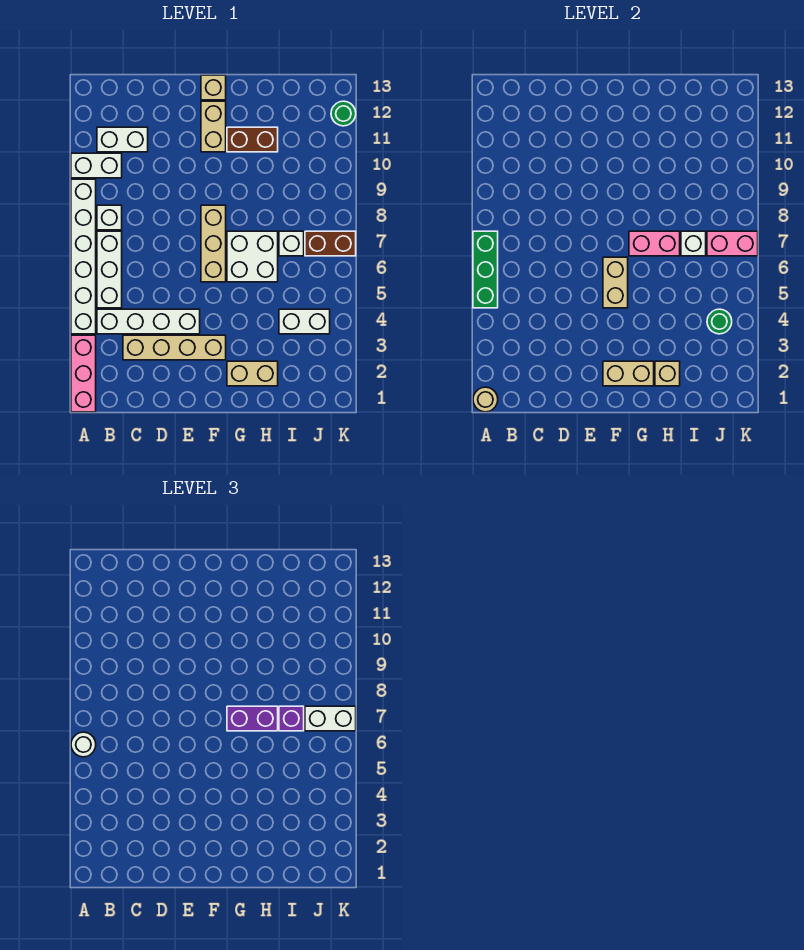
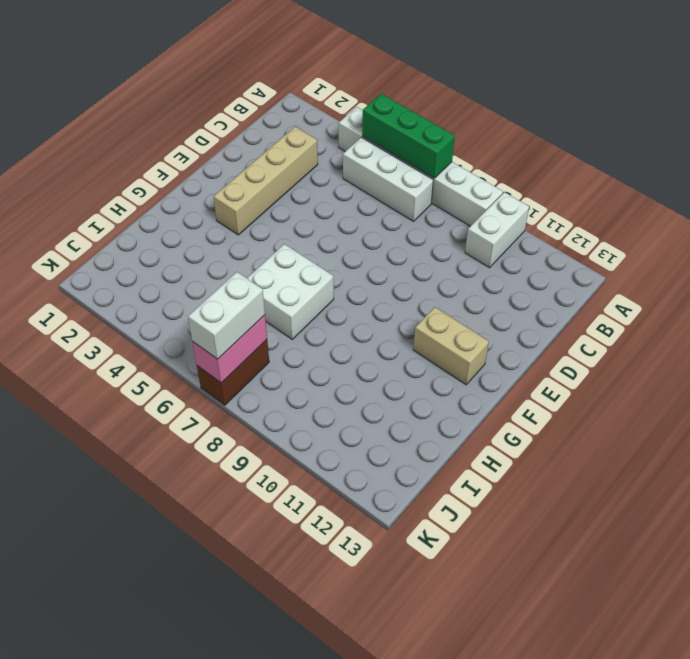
none -> pink 1x3 brick [71,335,96,412]
none -> white 1x4 brick [97,309,200,334]
none -> white 1x1 brick [97,205,122,230]
none -> white 1x2 brick [97,127,148,152]

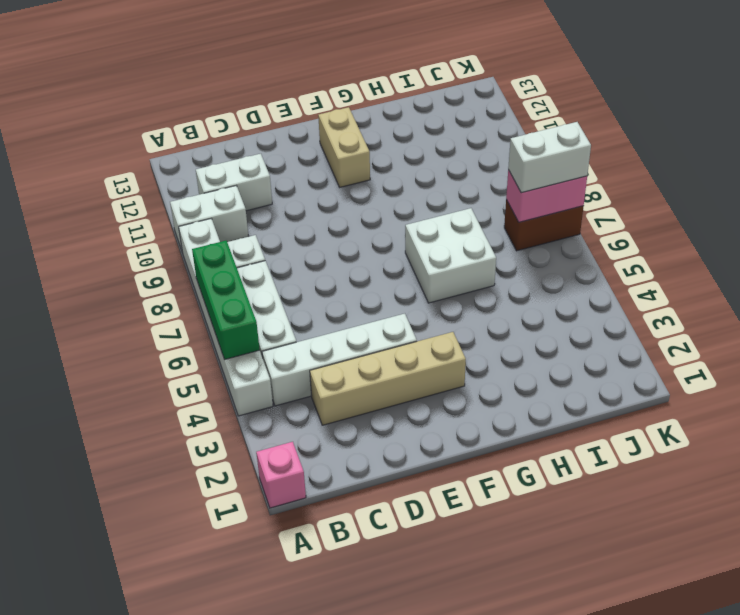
pink 1x1 brick [256,442,306,508] -> pink 1x3 brick [71,335,96,412]
none -> tan 1x3 brick [201,205,226,282]
none -> tan 1x1 brick [201,75,226,100]
none -> tan 1x2 brick [227,361,278,386]
none -> brown 1x2 brick [227,127,278,152]

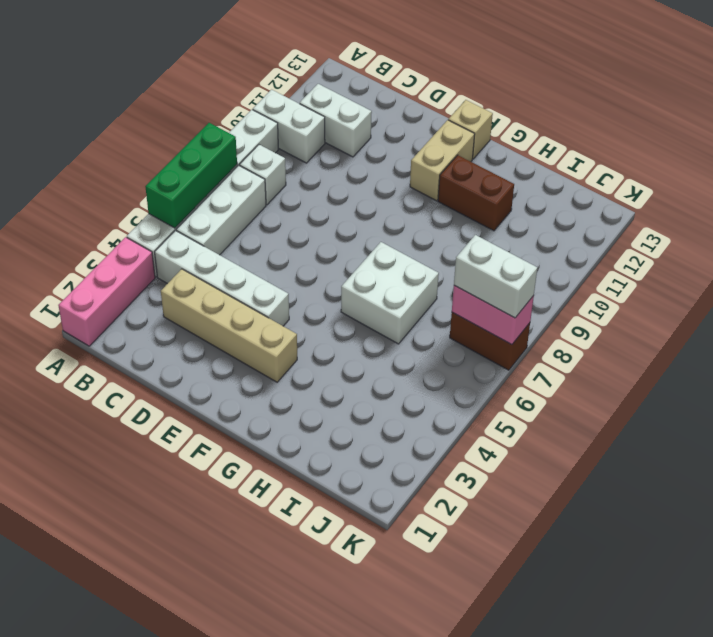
none -> tan 1x3 brick [201,205,226,282]
none -> tan 1x2 brick [227,361,278,386]
none -> white 1x2 brick [279,309,330,334]
none -> white 1x1 brick [279,231,304,256]

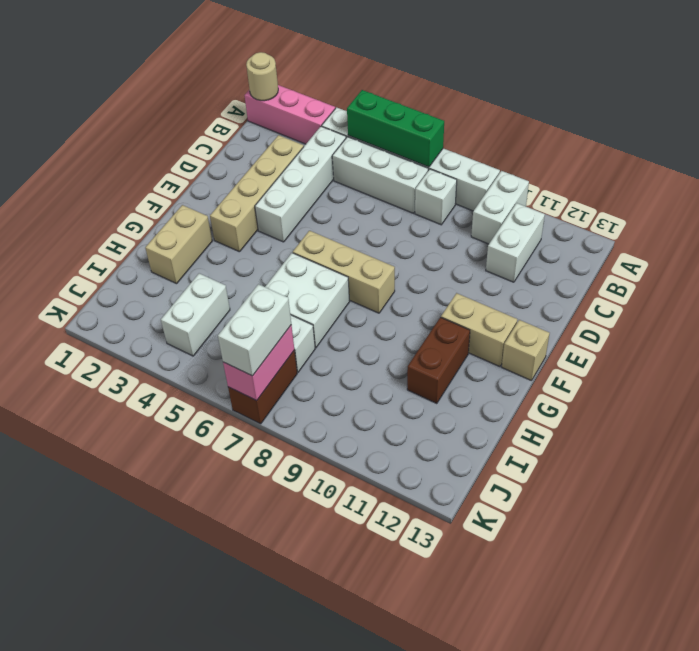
none -> green 1x1 round brick [331,101,356,126]
none -> tan 1x2 brick [603,361,654,386]
none -> tan 1x2 brick [603,257,628,308]
none -> pink 1x2 brick [629,231,680,256]

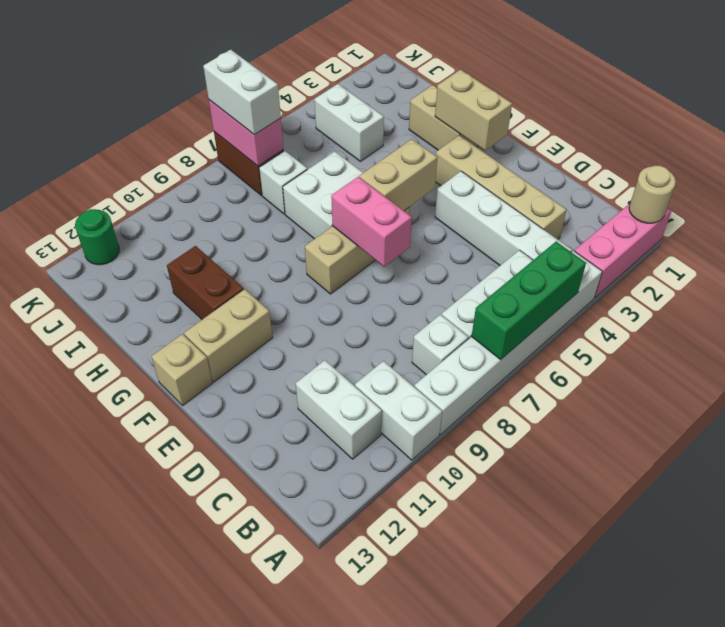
pink 1x2 brick [331,177,412,267] -> pink 1x2 brick moved to [629,231,680,256]
none -> tan 1x1 brick [655,361,680,386]
none -> white 1x1 brick [681,231,706,256]
none -> green 1x1 round brick [707,309,732,334]
none -> white 1x1 round brick [71,732,96,757]

